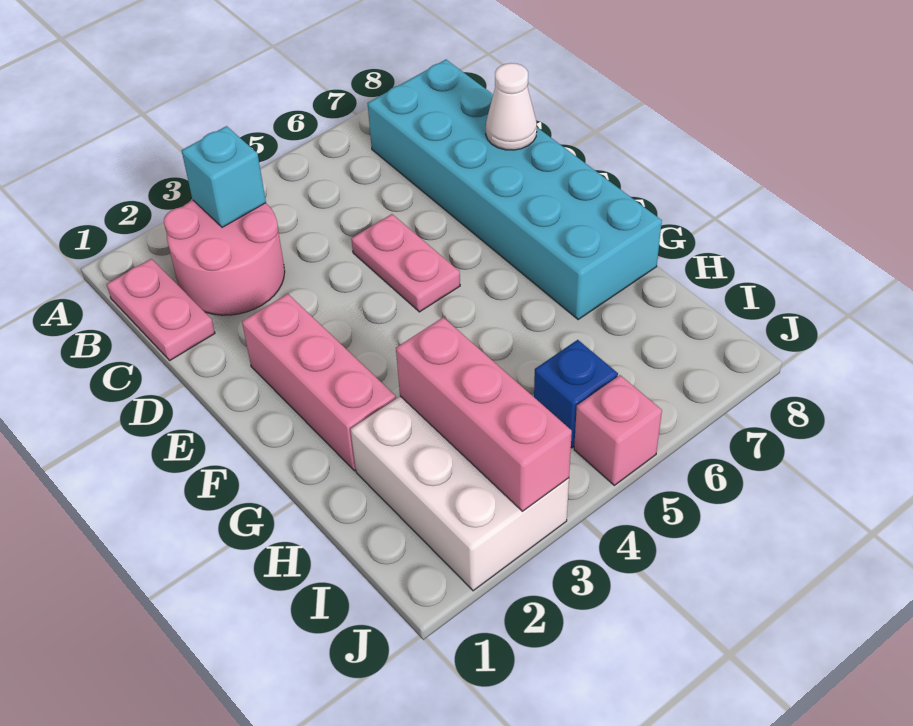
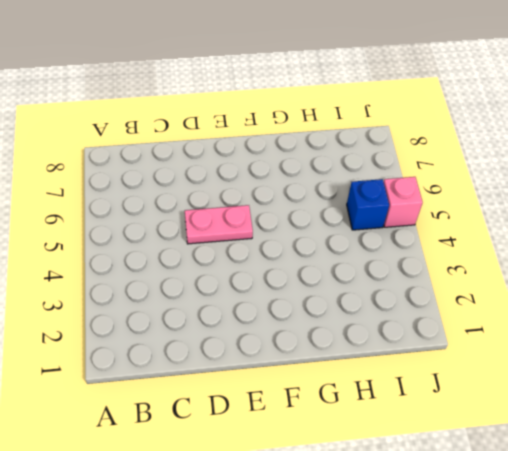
none -> pink 1x2 plate [107,259,215,360]
none -> pink 2x2 round brick [164,200,285,315]

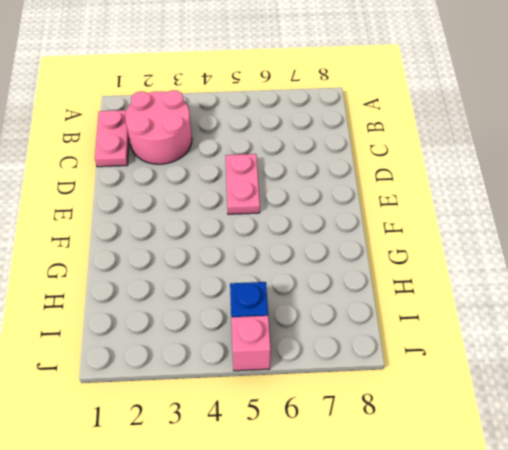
none -> cyan 2x6 brick [368,60,662,319]
none -> pink 1x3 brick [242,294,396,471]

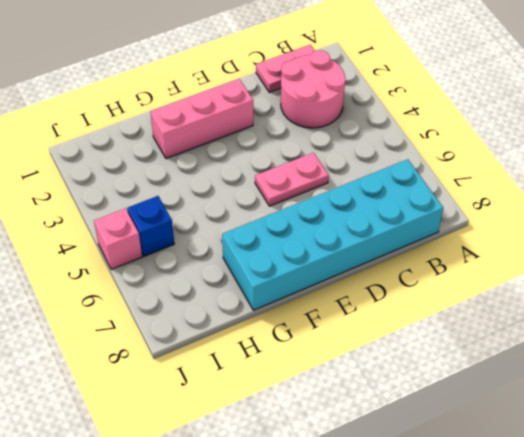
none -> white 2x3 brick [351,396,569,591]
none -> cyan 1x1 brick [182,126,266,227]

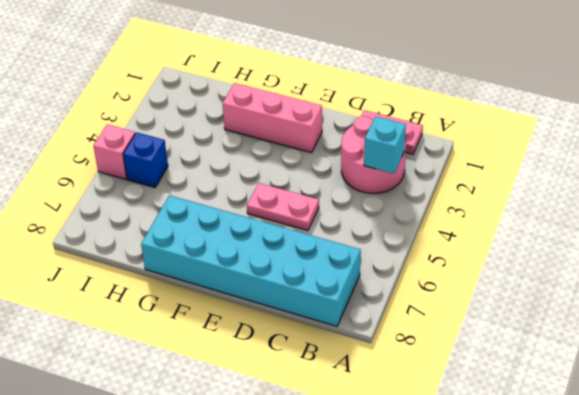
none -> white 2x3 brick [351,396,569,591]
none -> white 1x1 cone [486,63,537,150]

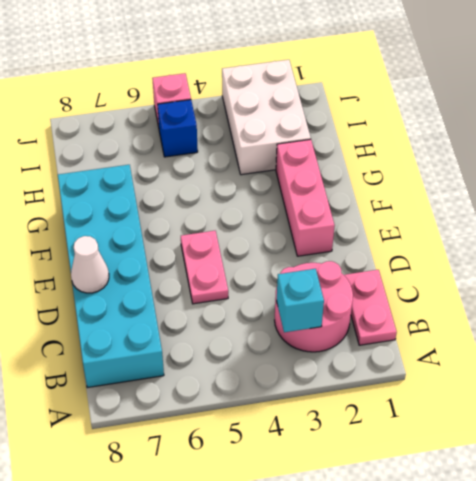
none -> pink 1x3 brick [396,317,572,511]

